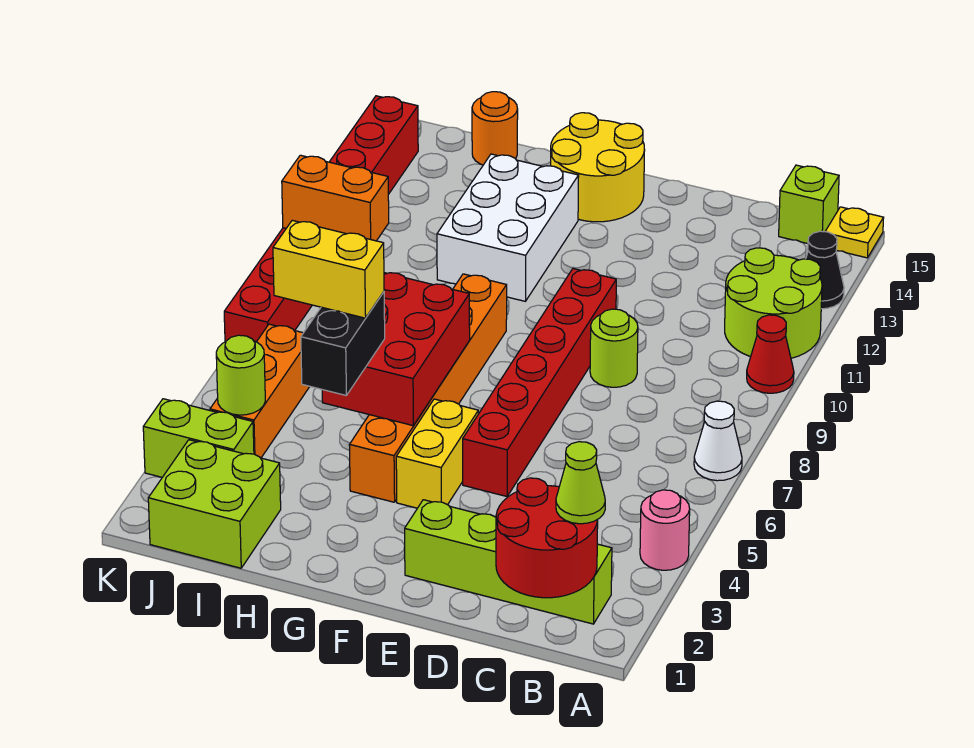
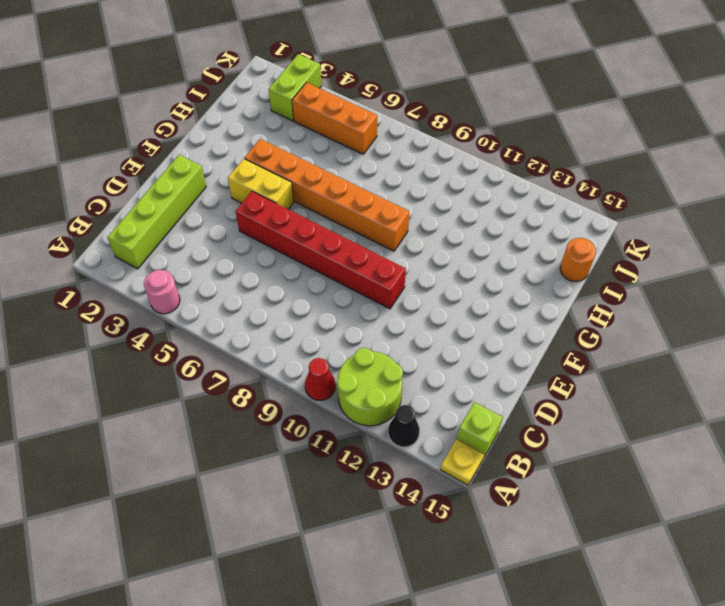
none -> white 1x1 cone [694,401,742,481]
none -> lime 1x1 round brick [590,309,638,387]
none -> yellow 2x2 round brick [551,113,645,222]

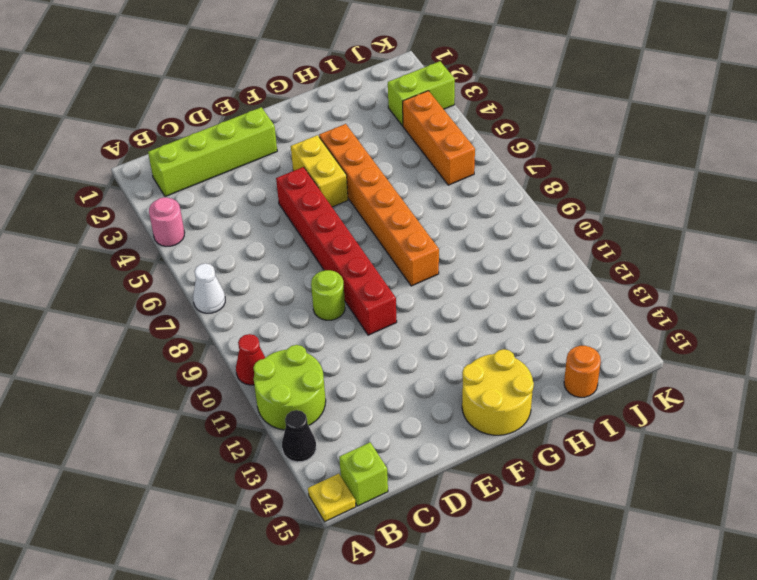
none -> white 2x3 brick [437,154,579,301]
none -> lime 2x2 brick [148,440,281,568]
none -> red 1x8 brick [224,96,418,342]

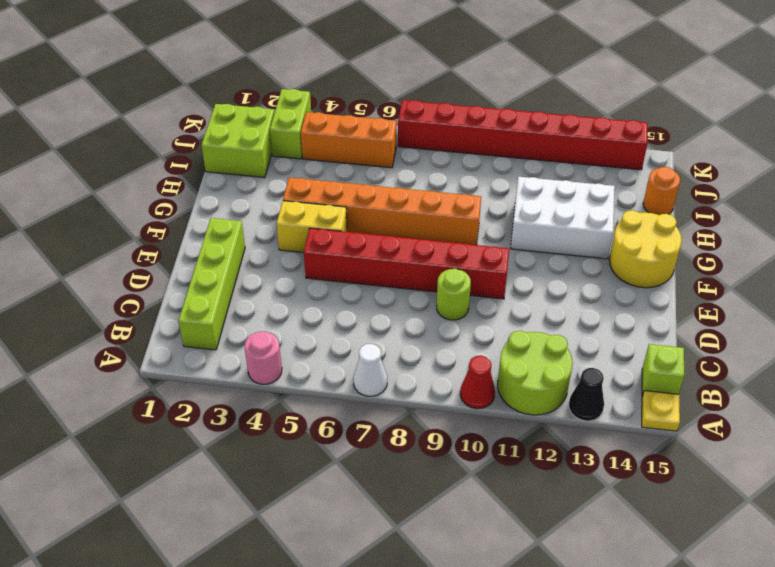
none -> red 2x2 round brick [496,478,598,598]
none -> red 2x3 brick [322,273,470,426]
none -> lime 1x1 round brick [216,335,265,415]

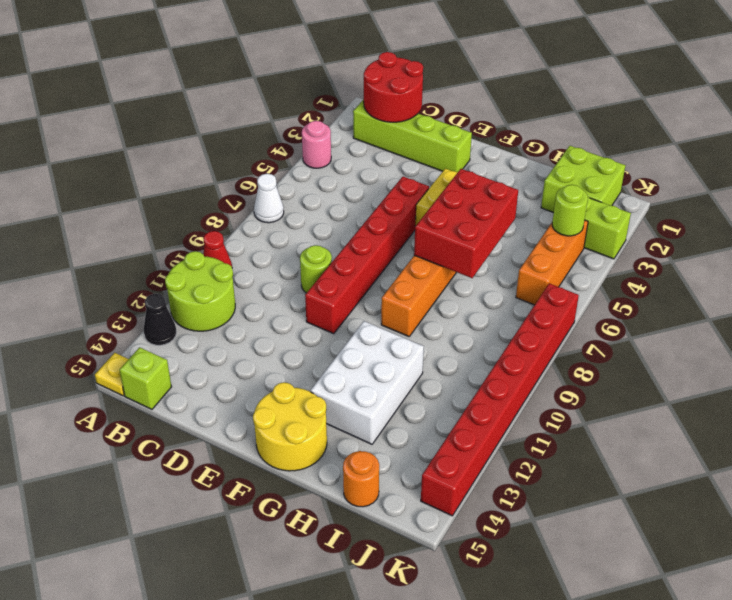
none -> orange 1x2 brick [282,155,389,241]
none -> lime 1x1 cone [556,442,605,524]
none -> black 1x2 brick [301,292,385,395]

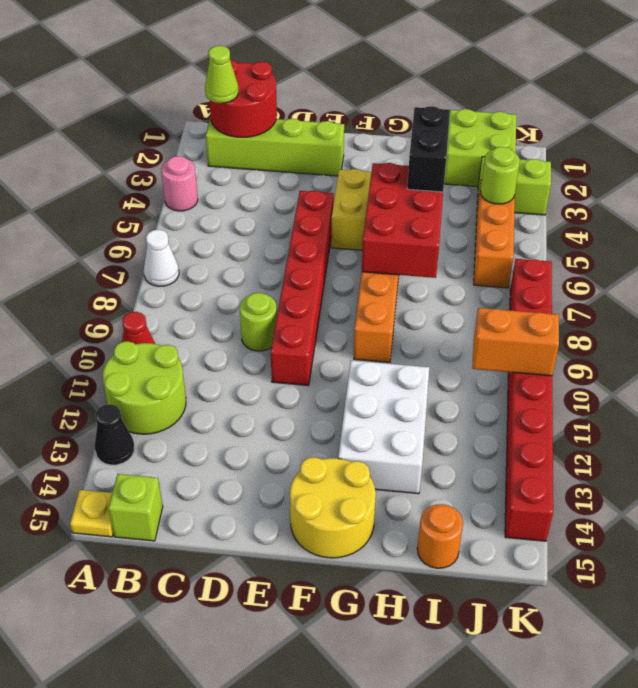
none -> yellow 1x2 brick [273,220,384,318]

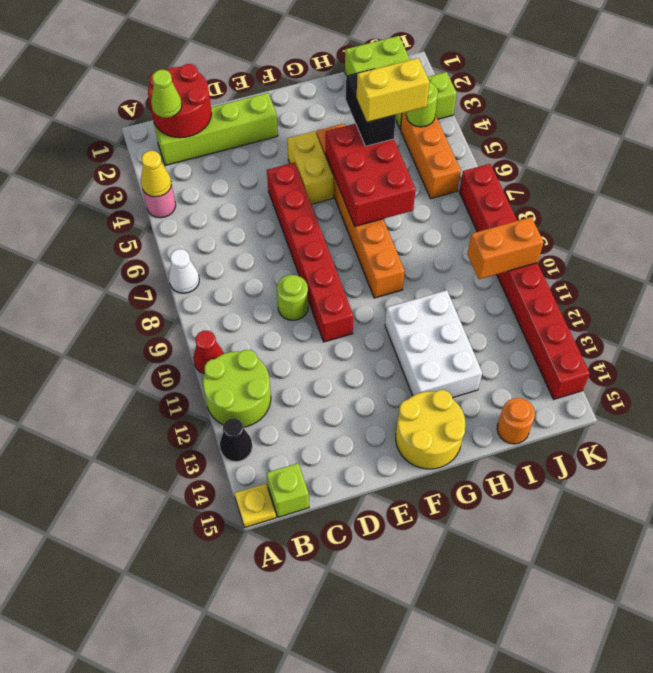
yellow 1x1 cone [141,151,172,197] -> none

